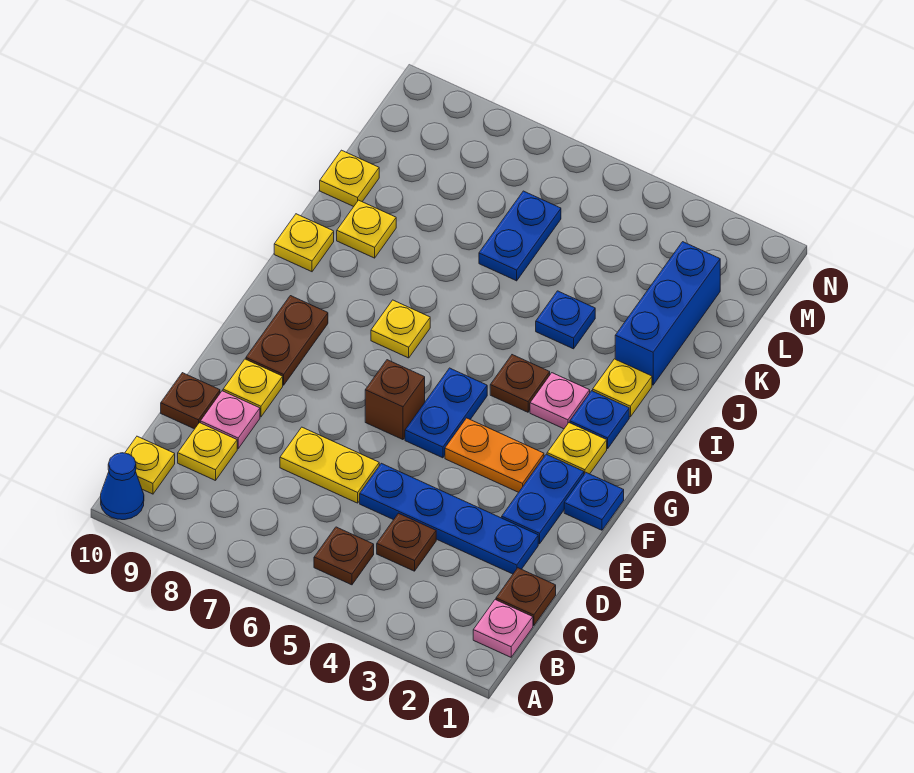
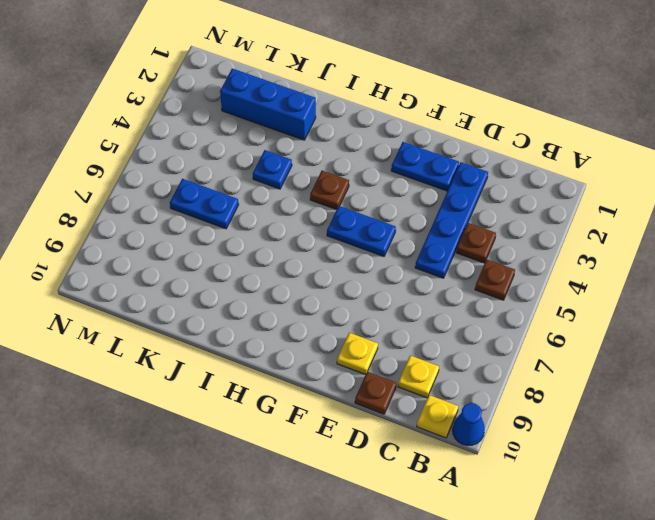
none -> pink 1x1 plate [473,600,533,657]
none -> brown 1x1 plate [496,568,556,626]
none -> yellow 1x2 plate [280,427,379,503]
none -> pink 1x1 plate [200,391,260,449]

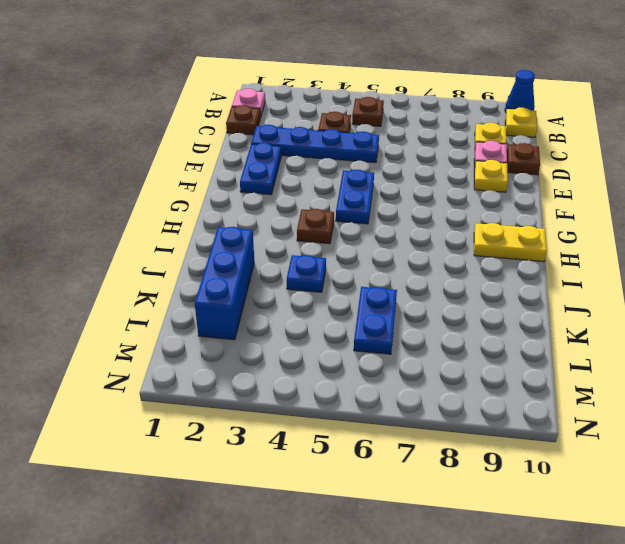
yellow 1x2 plate [474,223,547,262] -> yellow 1x2 plate moved to [280,427,379,503]
none -> blue 1x1 plate [564,473,624,530]
none -> orange 1x2 plate [445,418,544,492]
none -> brown 1x1 brick [365,360,425,440]
none -> brown 1x2 plate [246,296,328,385]

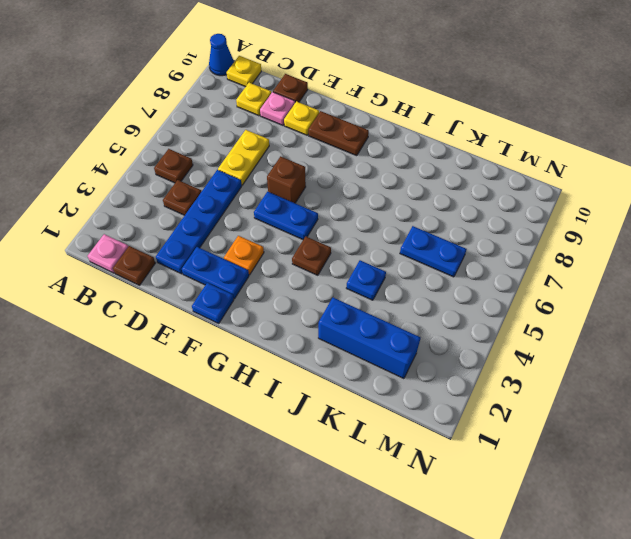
orange 1x1 plate [224,236,264,275] -> orange 1x2 plate [445,418,544,492]
none -> yellow 1x1 plate [547,423,607,474]
none -> blue 1x1 plate [570,391,629,449]
none -> pink 1x1 plate [530,373,590,429]
none -> yellow 1x1 plate [371,300,430,358]

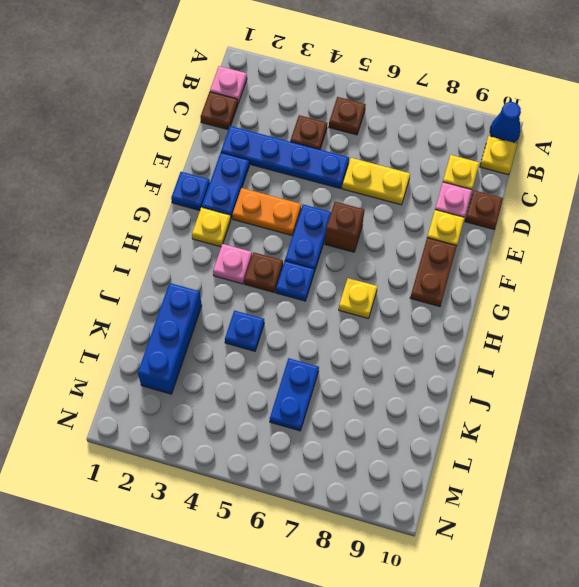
blue 1x1 plate [276,261,314,301] -> blue 1x1 plate moved to [570,391,629,449]
none -> yellow 1x1 plate [593,359,652,417]
none -> yellow 1x1 plate [274,214,334,272]
none -> yellow 1x1 plate [337,200,396,258]
none -> yellow 1x1 plate [320,150,379,207]

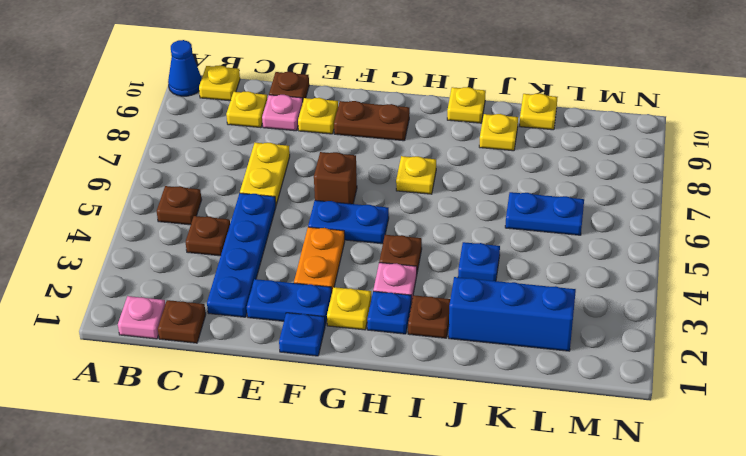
brown 1x1 plate [408,295,450,338] -> yellow 1x1 plate [593,359,652,417]

